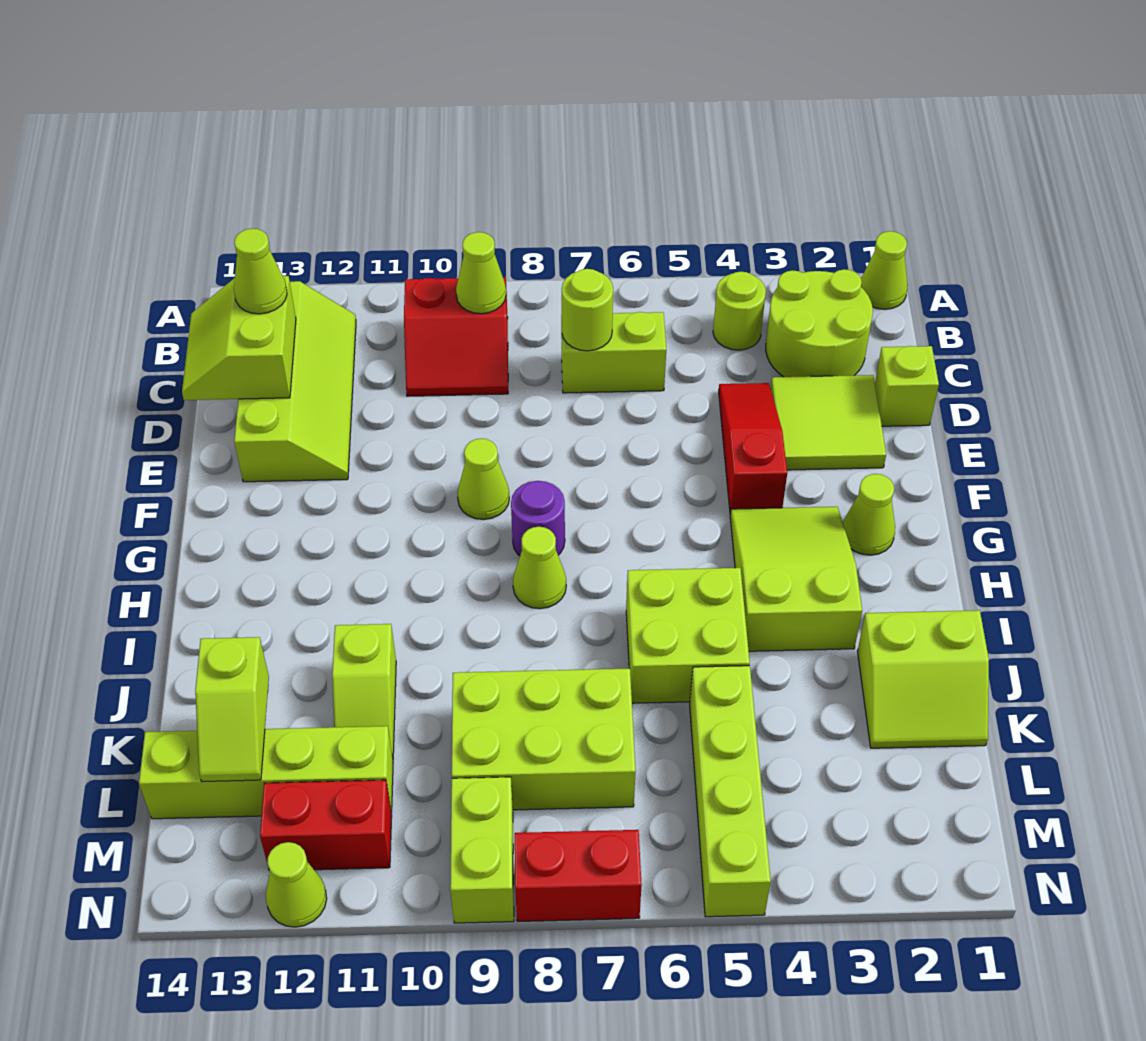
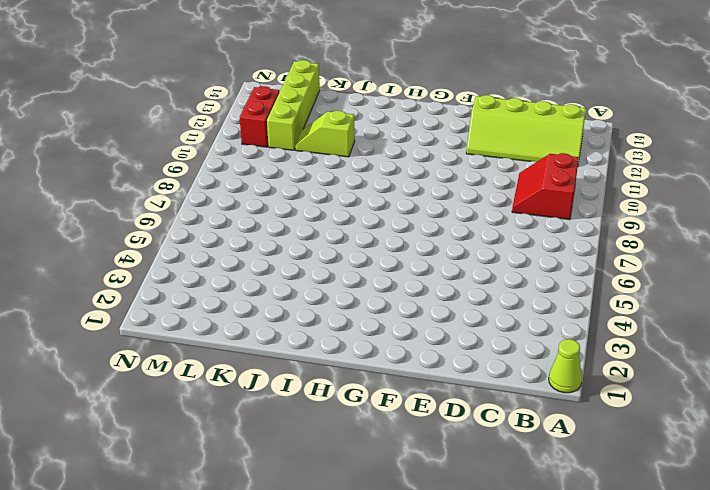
none -> lime 2x2 round brick [766,269,873,377]
none -> lime 1x1 round brick [713,272,766,350]
none -> lime 1x2 brick [561,312,666,393]

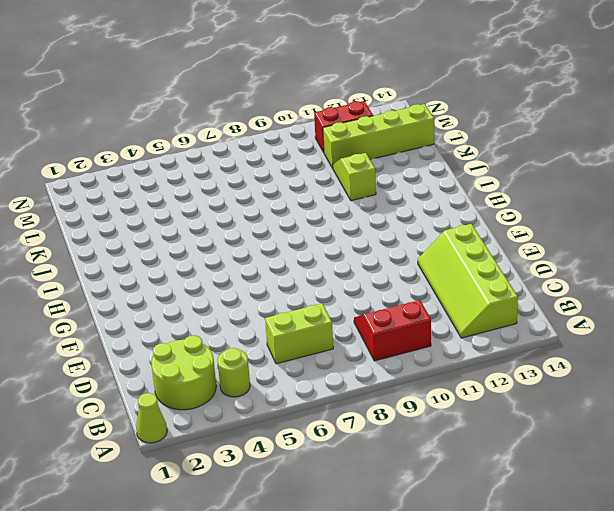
none -> lime 1x1 brick [875,346,939,426]
none -> lime 2x2 tile [771,375,886,470]
none -> red 1x3 slope [719,383,787,514]

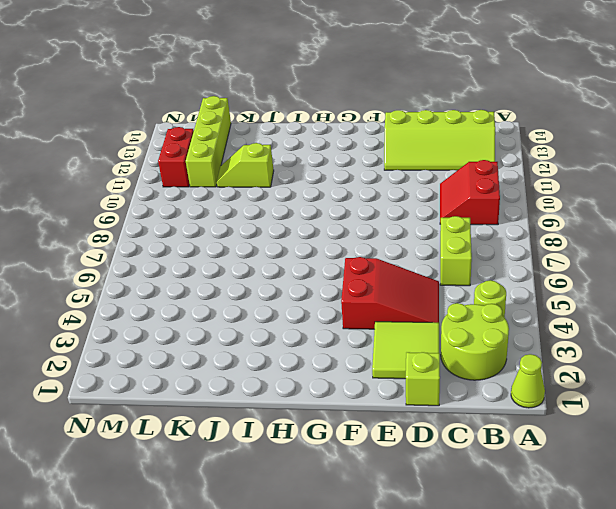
red 2x3 slope [341,257,439,329] -> red 1x3 slope [719,383,787,514]
none -> lime 1x1 cone [458,439,509,520]
none -> lime 1x1 cone [843,474,895,555]
none -> lime 2x3 slope [730,507,862,651]

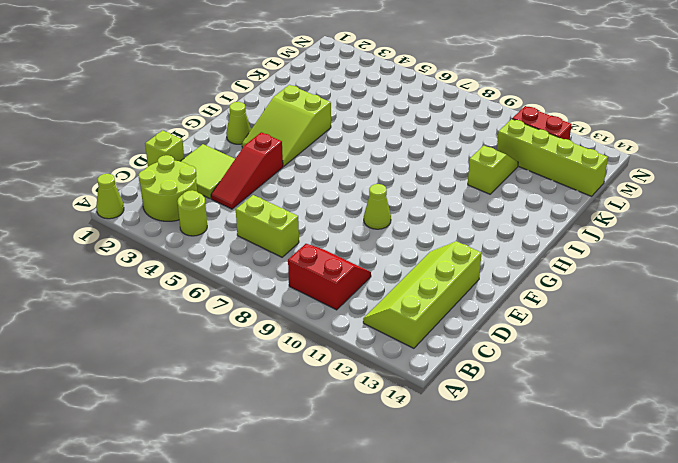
none -> purple 1x1 round brick [511,481,565,556]
none -> lime 1x1 cone [513,527,566,609]
none -> lime 2x2 brick [626,568,750,703]

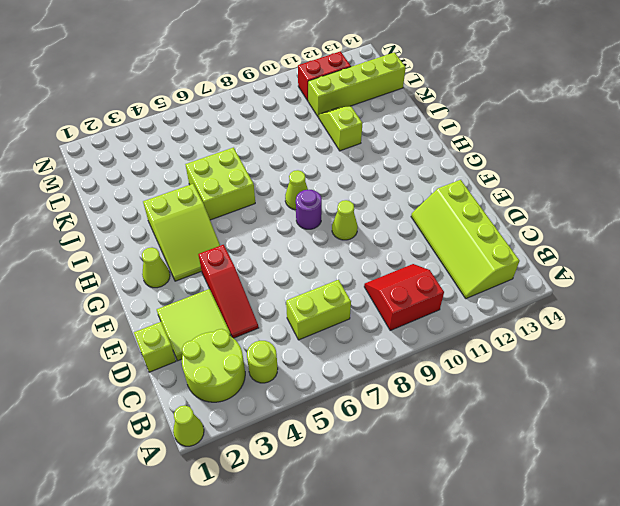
none -> lime 2x2 slope [857,610,989,748]
none -> lime 1x4 brick [690,666,771,917]
none -> lime 2x3 brick [452,668,636,810]

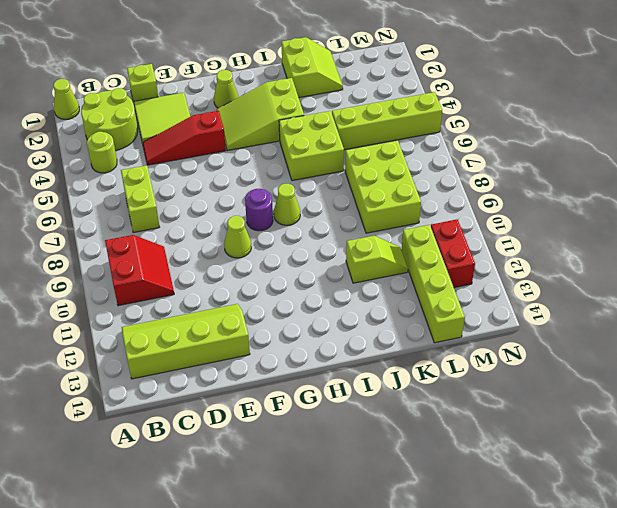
none -> lime 1x2 brick [450,777,514,923]
none -> red 1x2 brick [515,830,642,922]
none -> lime 1x1 cone [266,842,327,927]

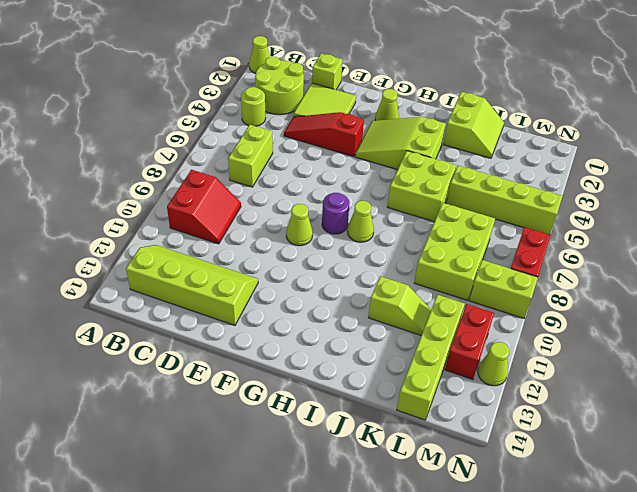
none -> lime 1x1 cone [456,232,506,314]
none -> lime 1x1 round brick [562,269,613,351]
none -> lime 2x2 slope [182,276,296,400]

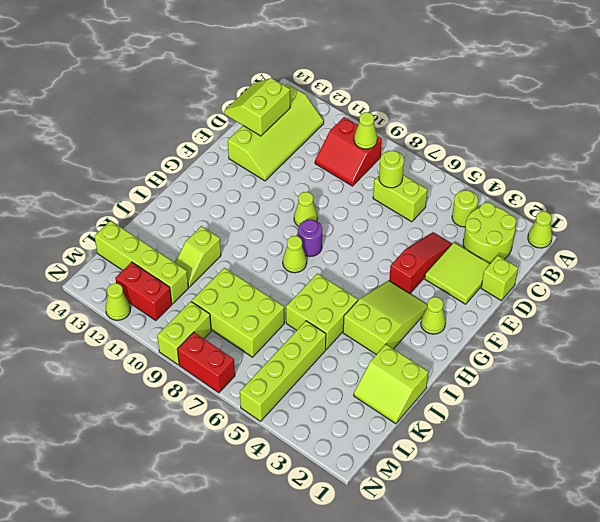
none -> lime 1x2 slope [195,637,269,782]
none -> lime 1x1 cone [234,229,287,314]

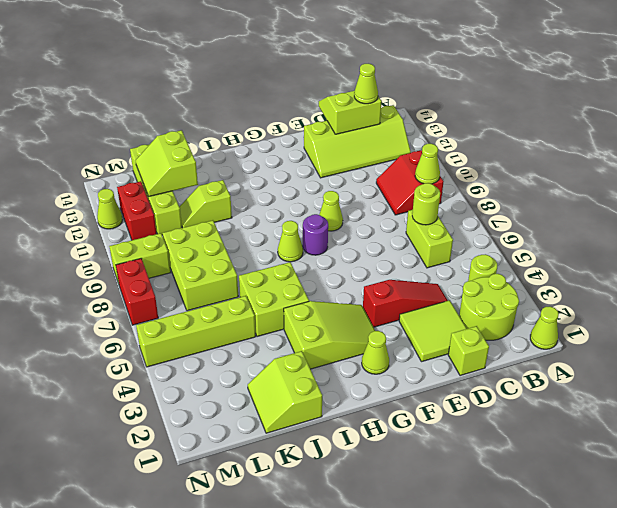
lime 2x2 slope [136,130,198,196] -> lime 1x2 slope [195,637,269,782]

